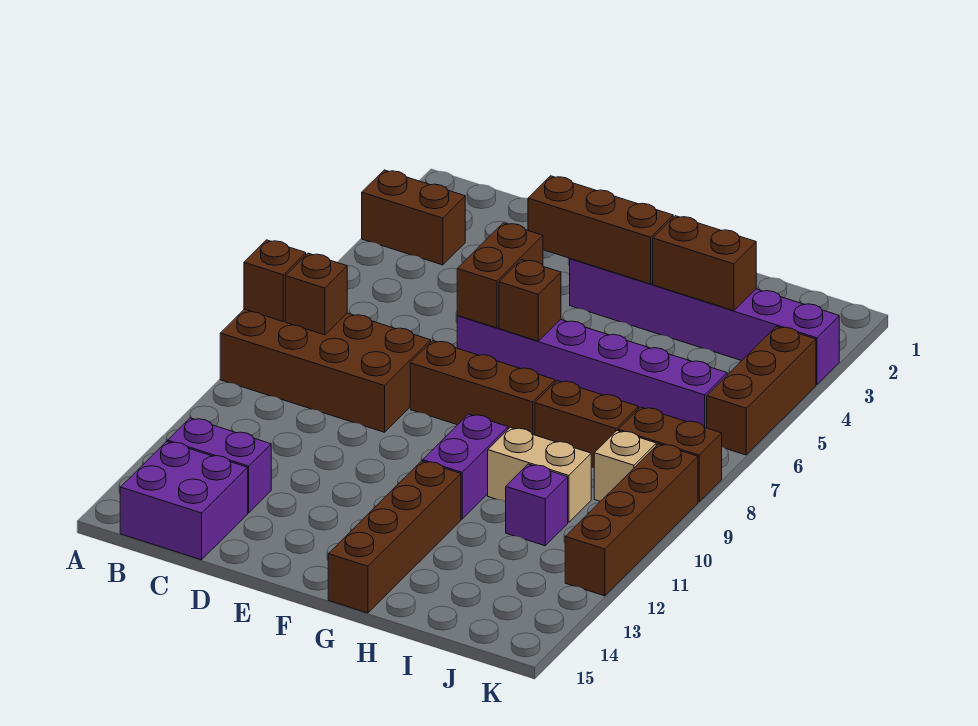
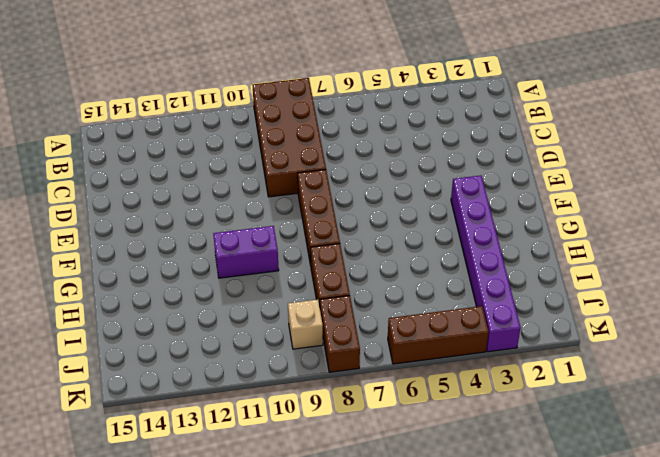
none -> brown 1x2 brick [362,170,465,265]
none -> purple 1x2 brick [168,418,271,513]
none -> purple 2x2 brick [120,441,248,560]

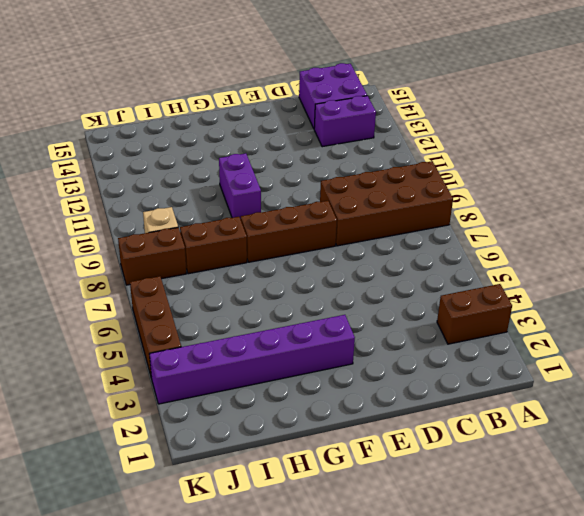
none -> purple 1x6 brick [457,316,727,428]
none -> brown 1x4 brick [328,461,461,613]
none -> tan 1x2 brick [488,427,591,522]

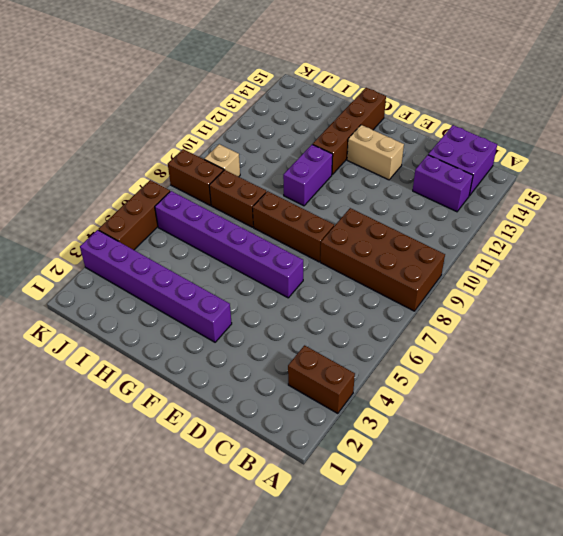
tan 1x2 brick [347,125,404,180] -> tan 1x2 brick moved to [488,427,591,522]
none -> purple 1x1 brick [506,464,568,546]
none -> brown 1x4 brick [565,444,698,596]
none -> brown 1x1 brick [244,240,306,321]

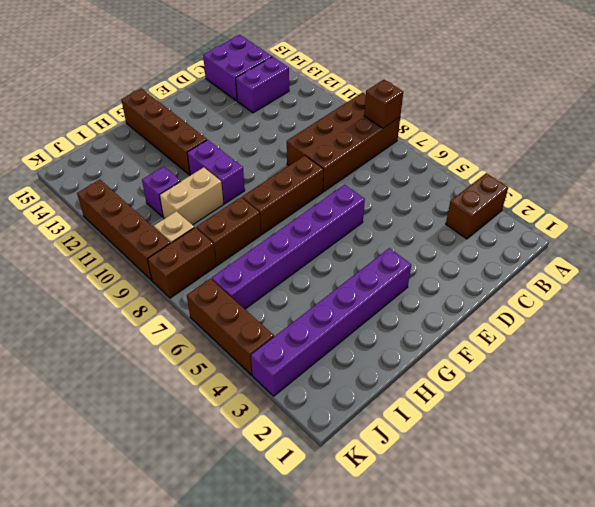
none -> brown 1x1 brick [285,253,347,335]
none -> brown 1x3 brick [528,176,673,284]
none -> brown 1x2 brick [457,223,543,328]

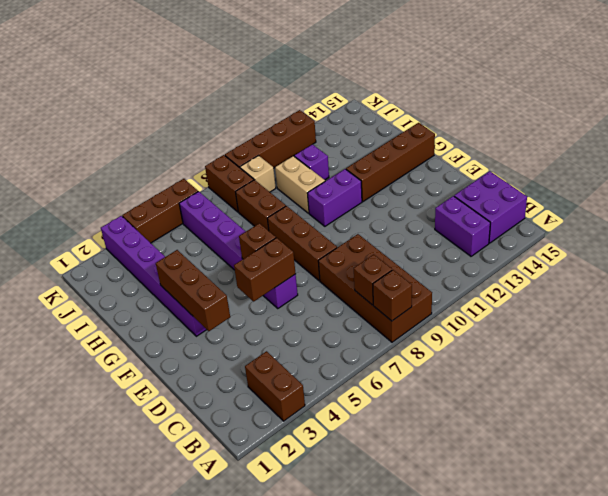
none -> brown 1x2 brick [653,216,756,311]

